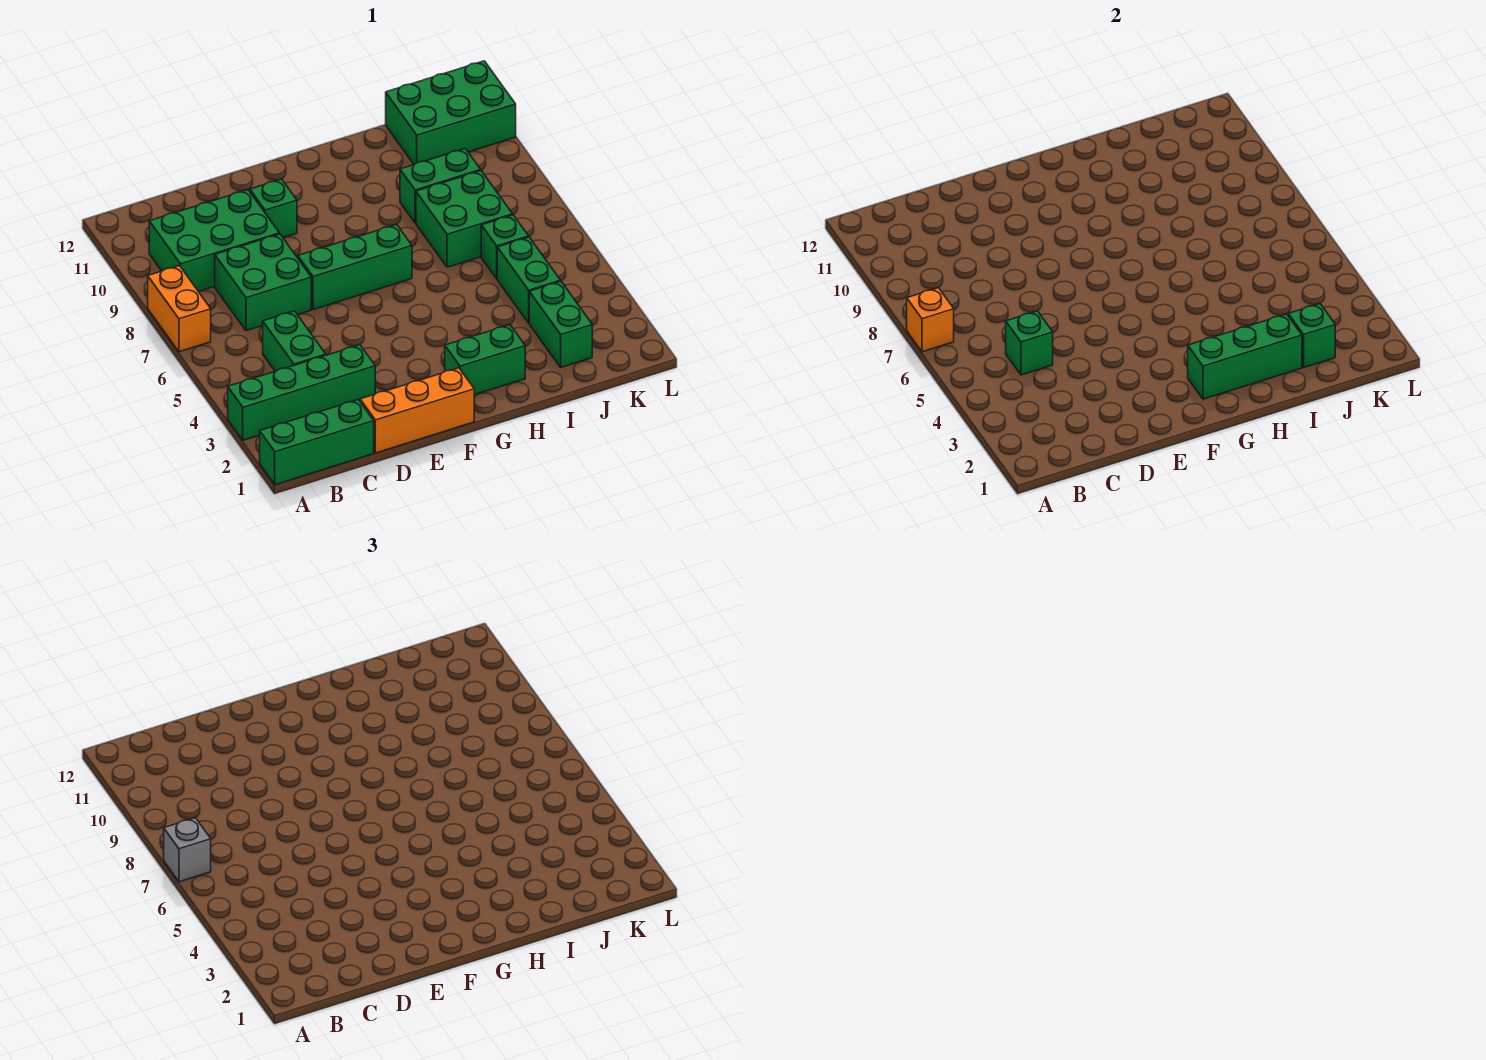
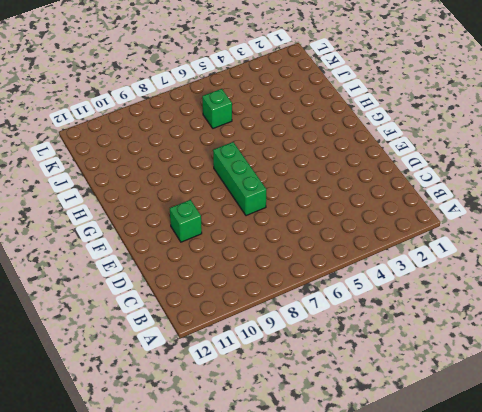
none -> green 1x3 brick [260,400,374,485]
none -> green 1x4 brick [228,345,375,440]
none -> orange 1x2 brick [148,266,211,352]

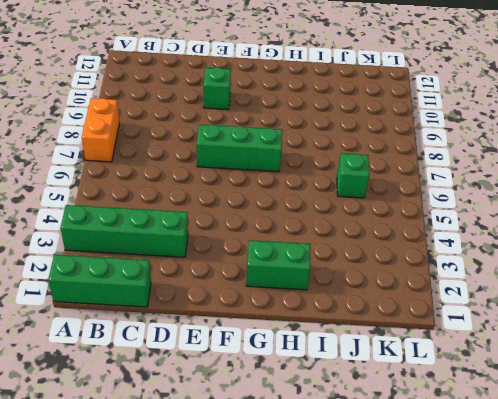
none -> green 2x3 brick [149,190,279,291]
none -> green 1x2 brick [263,311,326,371]
none -> green 2x2 brick [215,234,311,331]

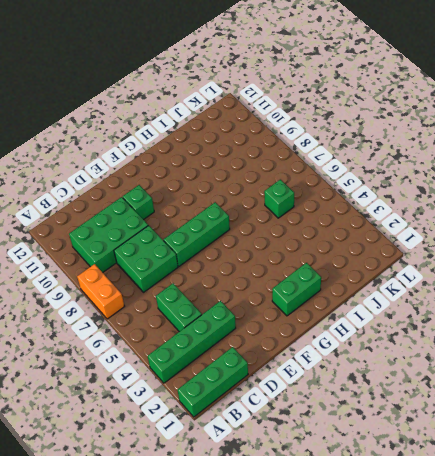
none -> orange 1x3 brick [360,368,474,453]
none -> green 2x2 brick [416,171,513,267]
none -> green 1x2 brick [400,149,481,223]

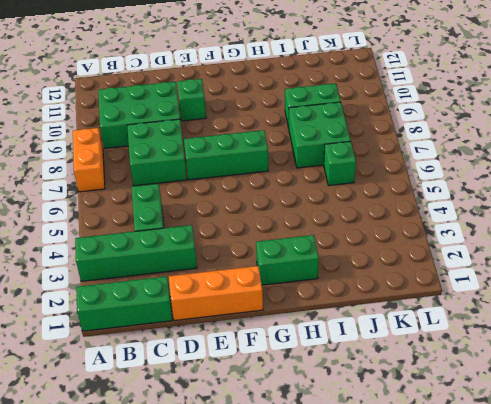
none -> green 1x2 brick [529,282,592,367]
none -> green 1x2 brick [497,237,561,323]
none -> green 2x3 brick [386,61,516,164]

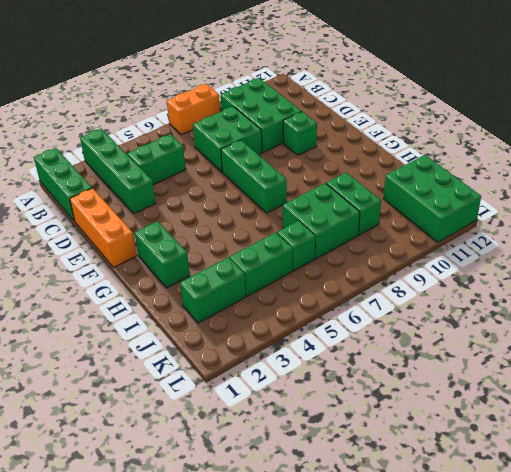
none -> orange 1x1 brick [907,288,954,352]
none -> green 1x1 brick [1006,311,1053,375]
none -> green 1x3 brick [1188,314,1302,399]

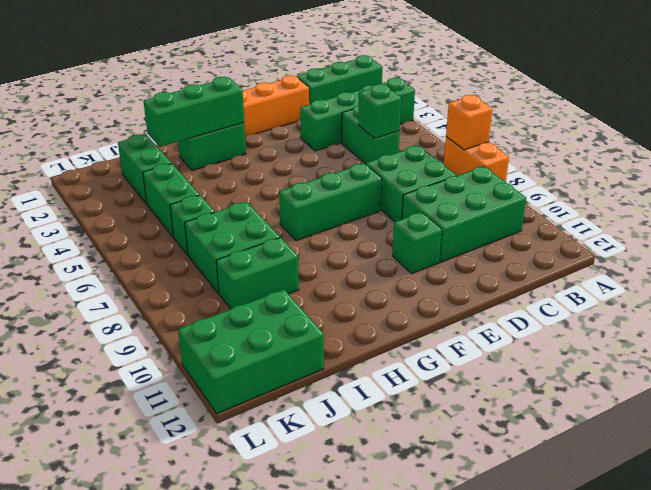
none -> green 1x1 brick [1288,304,1335,367]
none -> grey 1x1 brick [164,818,211,882]

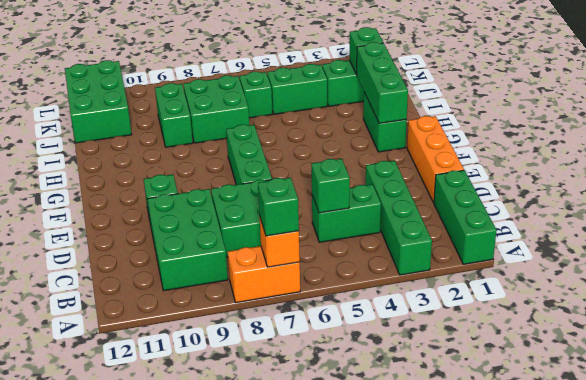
green 1x1 brick [258,178,299,236] -> grey 1x1 brick [164,818,211,882]

